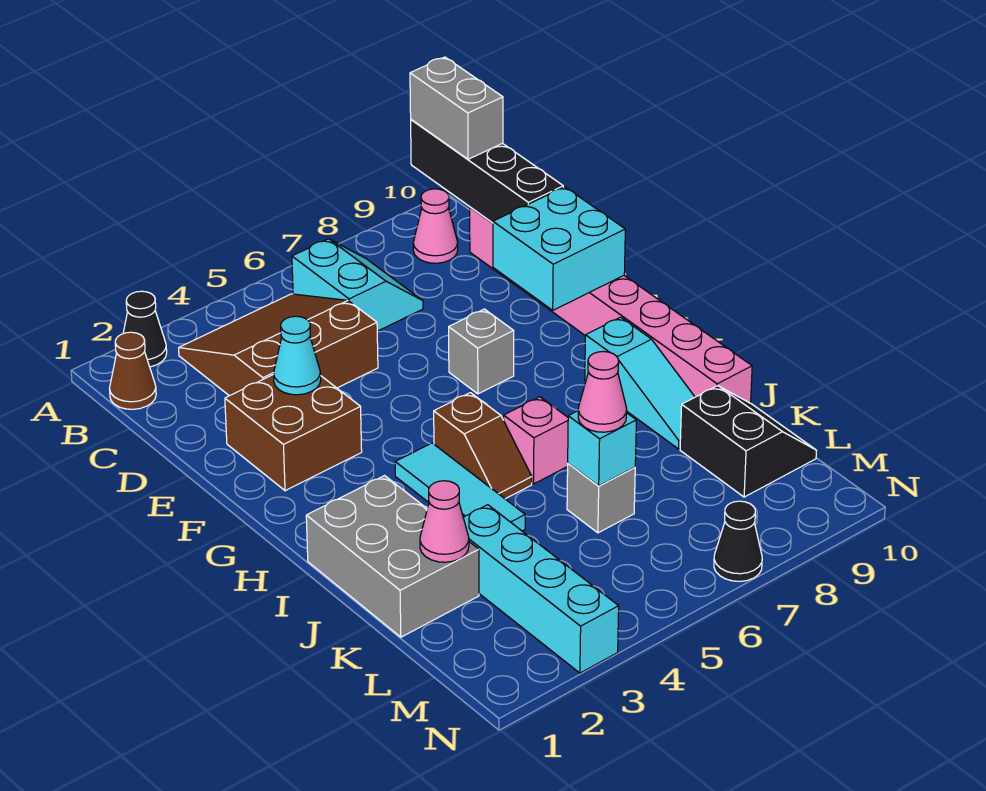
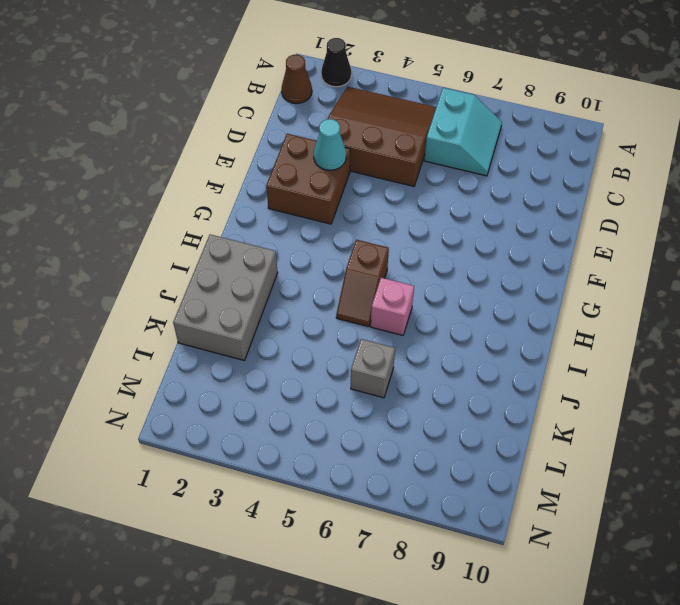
none -> pink 1x1 cone [413,189,458,263]
none -> pink 1x8 brick [470,207,752,403]
none -> grey 1x1 brick [449,309,514,394]

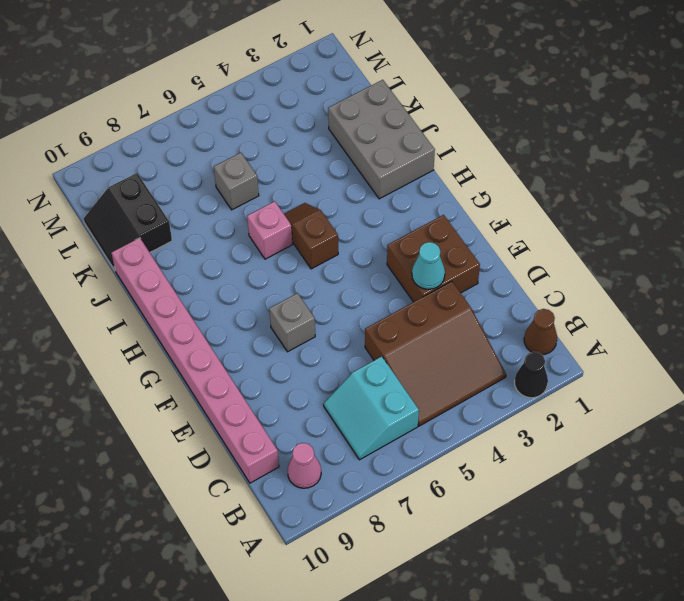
none -> cyan 1x3 tile [395,443,525,531]
none -> cyan 1x3 slope [585,317,695,449]
none -> cyan 1x4 brick [463,505,619,673]

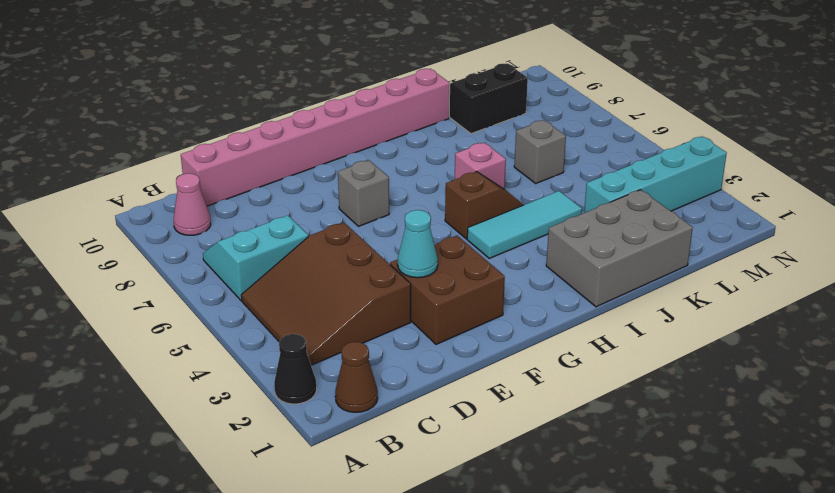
none -> cyan 1x3 slope [585,317,695,449]
none -> black 1x1 cone [714,501,762,581]
none -> black 1x4 brick [411,120,563,223]

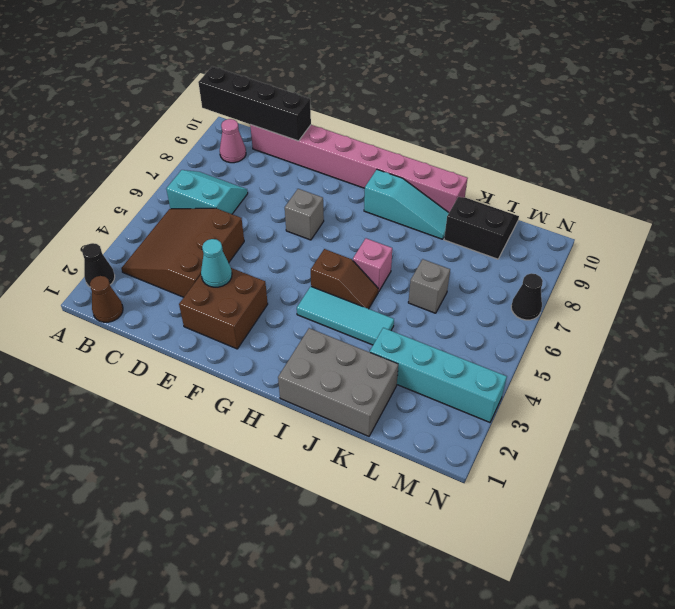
none -> cyan 2x2 brick [493,187,625,310]
none -> pink 1x1 cone [420,481,469,562]
none -> cyan 1x1 brick [568,411,636,486]

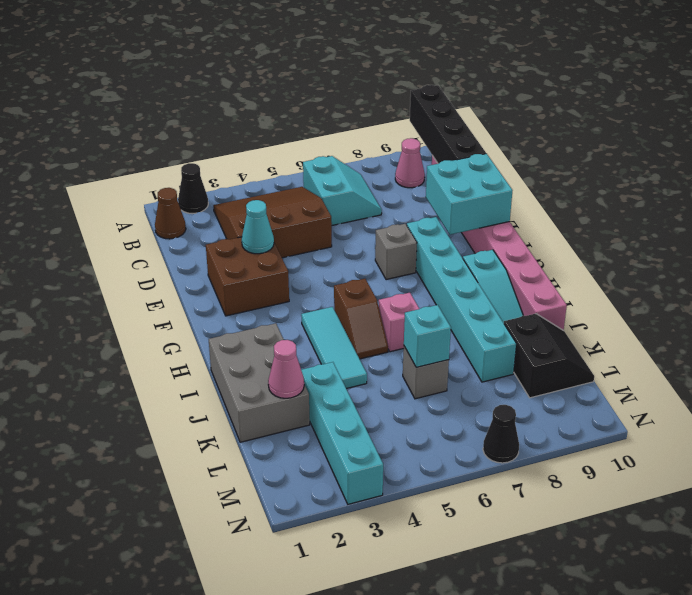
cyan 1x6 brick [407,217,516,382] -> none
none -> grey 1x2 brick [410,57,503,159]
none -> pink 1x1 cone [578,352,627,432]

